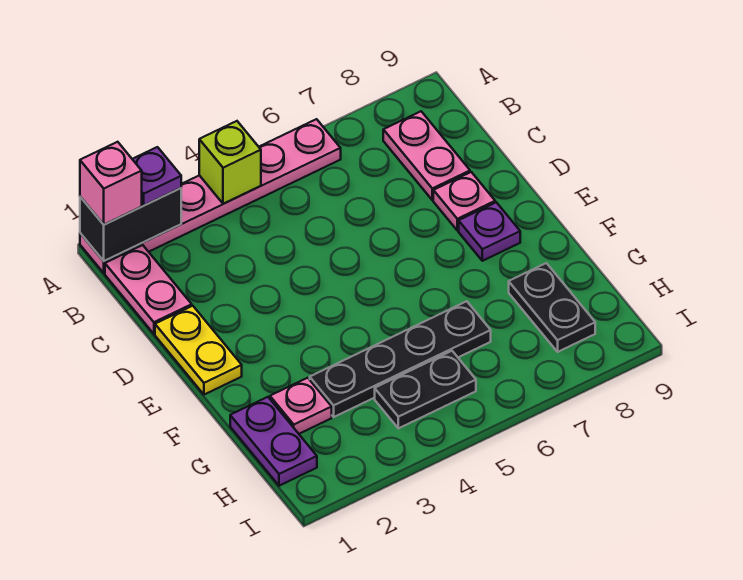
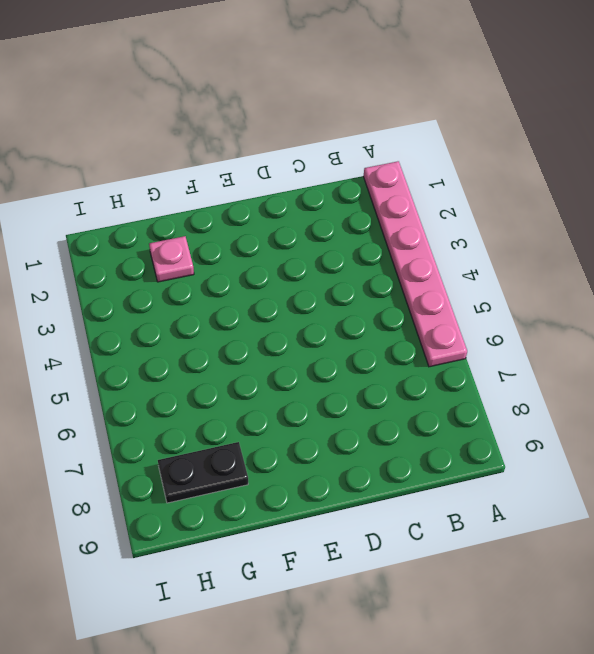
none -> pink 1x2 plate [105,245,192,334]
none -> pink 1x2 plate [383,111,470,200]
none -> yellow 1x2 plate [155,306,242,395]

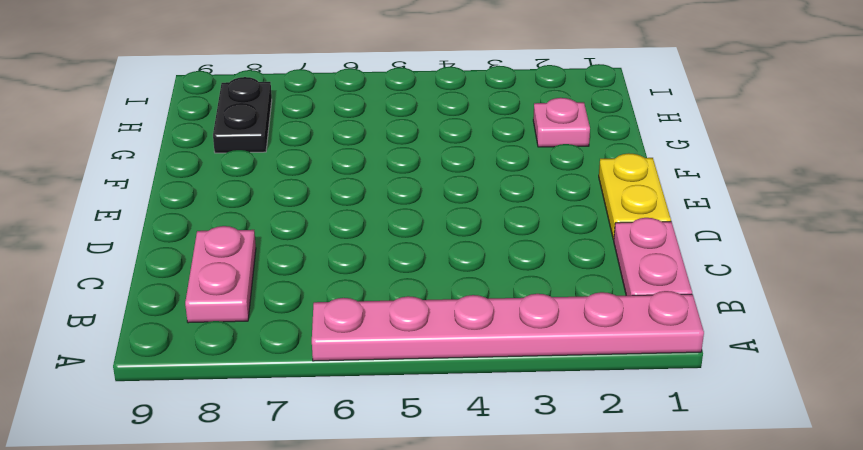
none -> pink 1x1 plate [433,172,495,230]
none -> purple 1x1 plate [459,202,520,261]
none -> purple 1x2 plate [230,397,317,486]

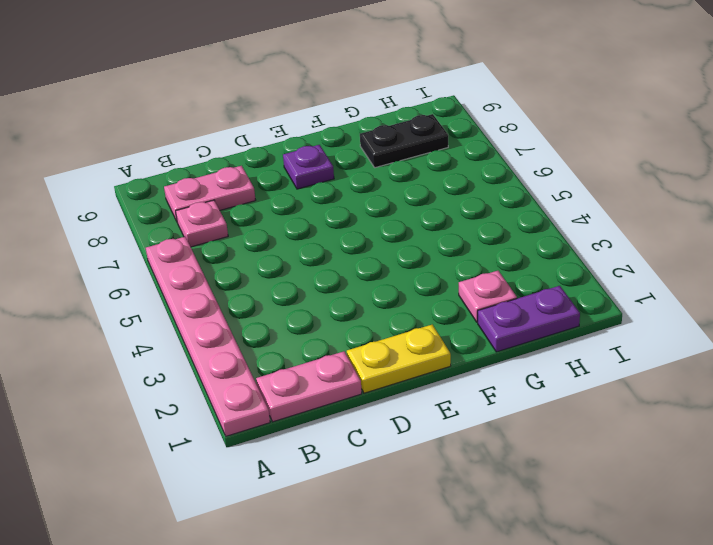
pink 1x1 plate [176,200,228,247] -> pink 1x1 plate moved to [433,172,495,230]
none -> black 1x4 plate [310,301,491,417]
none -> black 1x2 plate [375,351,476,428]
none -> black 1x2 brick [80,188,181,261]

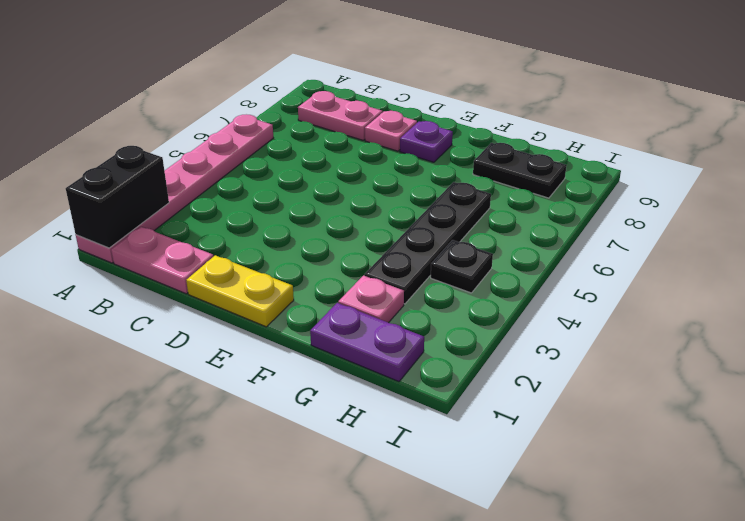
black 1x1 plate [431,240,493,293] -> black 1x2 plate [375,351,476,428]
none -> lime 1x1 brick [199,121,261,204]
none -> pink 1x1 brick [80,142,142,224]
none -> purple 1x1 plate [133,147,181,205]

